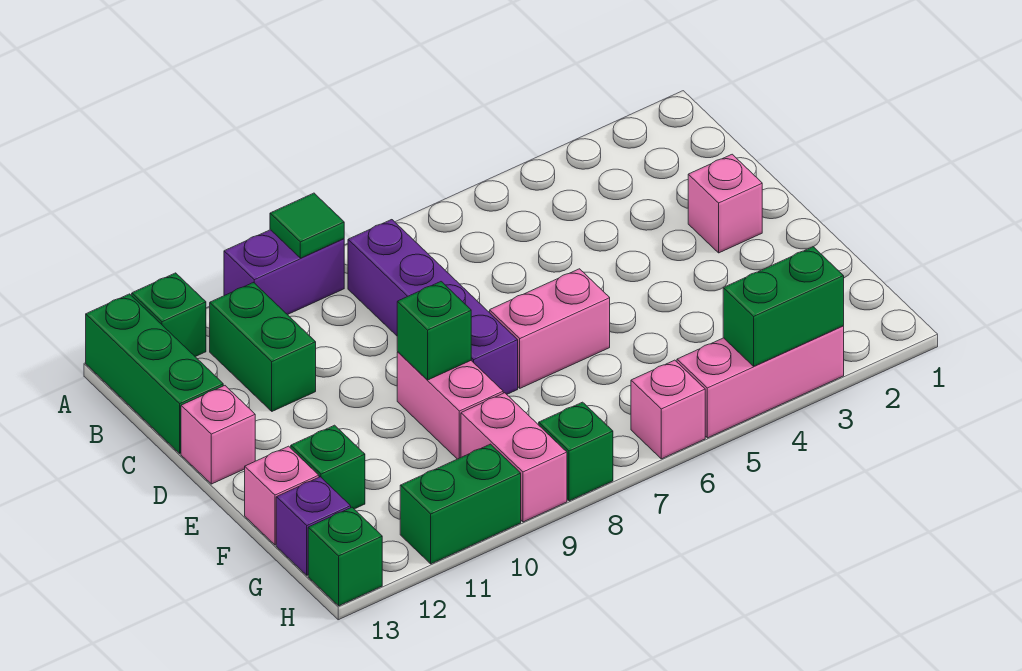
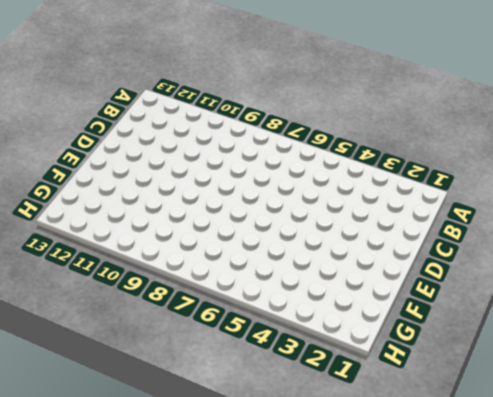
none -> purple 1x2 brick [224,230,344,315]
none -> green 1x1 brick [132,273,206,357]
none -> green 1x3 brick [86,294,223,453]

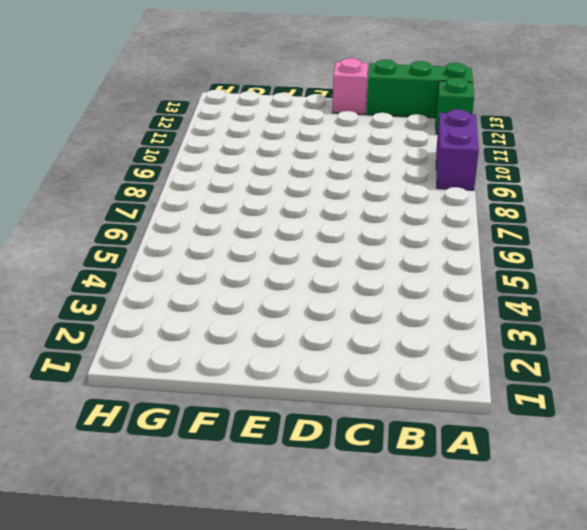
none -> purple 1x4 brick [348,220,518,394]
none -> green 1x2 brick [210,283,316,411]
none -> pink 1x1 brick [688,154,762,253]

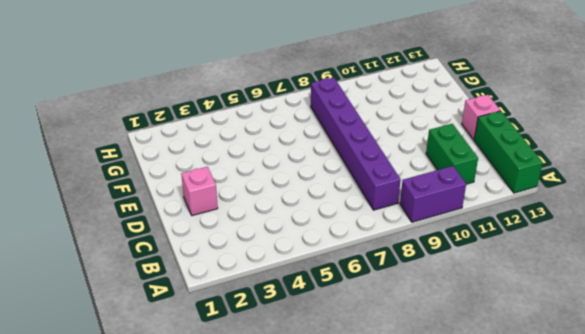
purple 1x6 brick [311,78,401,210] -> purple 1x4 brick [348,220,518,394]
none -> green 1x1 brick [132,273,206,357]
none -> pink 1x2 brick [490,269,610,388]
none -> pink 1x2 brick [397,352,503,459]

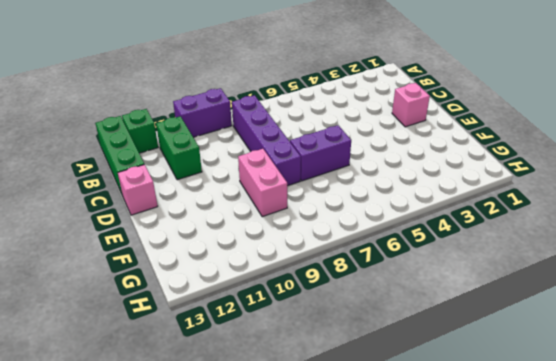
purple 1x2 brick [290,125,351,181] -> pink 1x2 brick [490,269,610,388]
none -> green 1x1 brick [291,425,365,509]
none -> pink 1x1 brick [245,446,319,545]
none -> pink 1x2 brick [461,393,567,522]

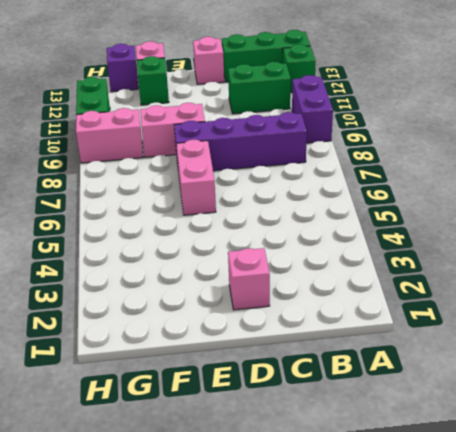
none -> pink 1x3 brick [677,326,844,438]
none -> pink 1x1 brick [631,360,705,459]
none -> green 1x1 brick [539,402,613,501]

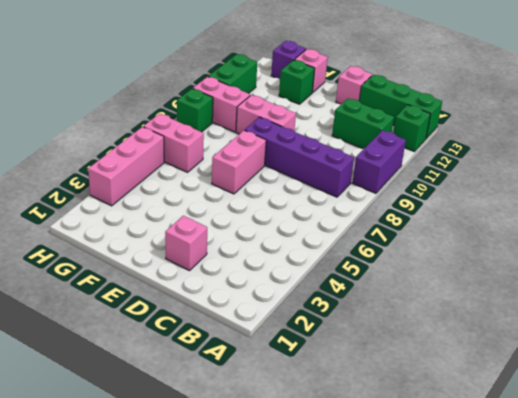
pink 1x2 brick [143,114,204,172] -> pink 1x1 brick [631,360,705,459]
none -> green 1x1 brick [308,507,382,606]
none -> green 1x1 tile [270,193,344,258]
none -> green 1x1 brick [397,282,471,380]

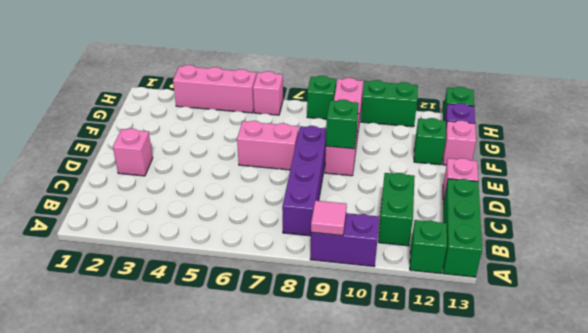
pink 1x1 tile [311,201,347,236] -> green 1x1 tile [270,193,344,258]
none -> green 1x2 brick [723,247,844,366]

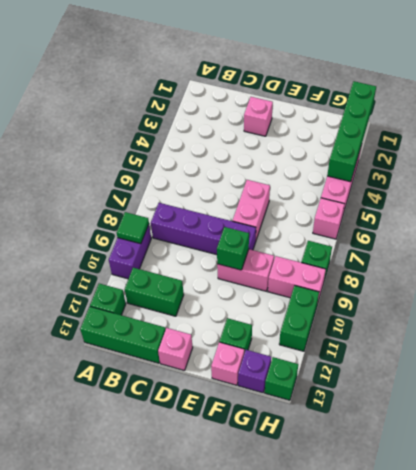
green 1x4 brick [327,81,376,182] -> green 1x2 brick [723,247,844,366]

